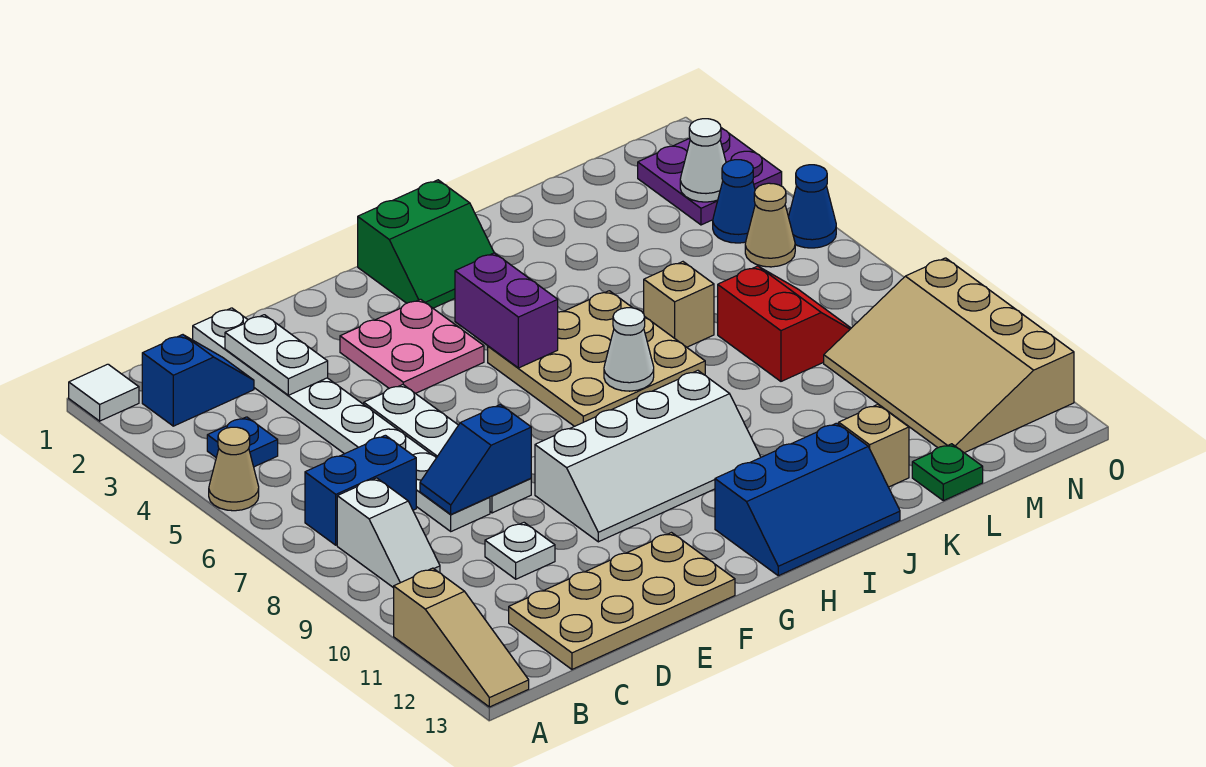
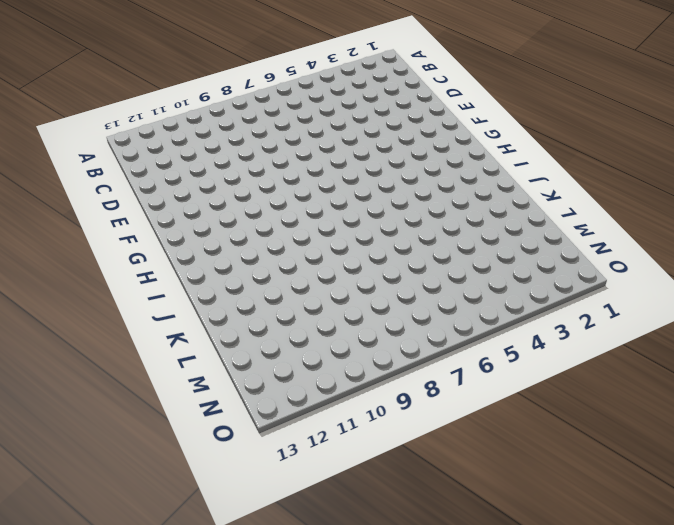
none -> white 1x1 tile [69,364,139,421]
none -> tan 1x1 cone [209,427,259,511]
none -> tan 1x3 slope [394,568,529,707]
none -> blue 1x2 slope [142,335,254,426]

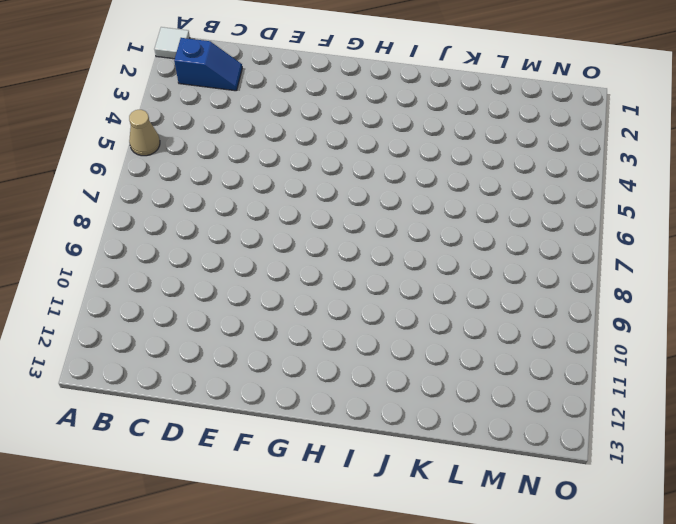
none -> tan 1x3 slope [394,568,529,707]
none -> blue 1x1 plate [207,417,278,467]
none -> blue 1x2 brick [305,435,416,545]
none -> white 1x2 slope [337,478,440,588]

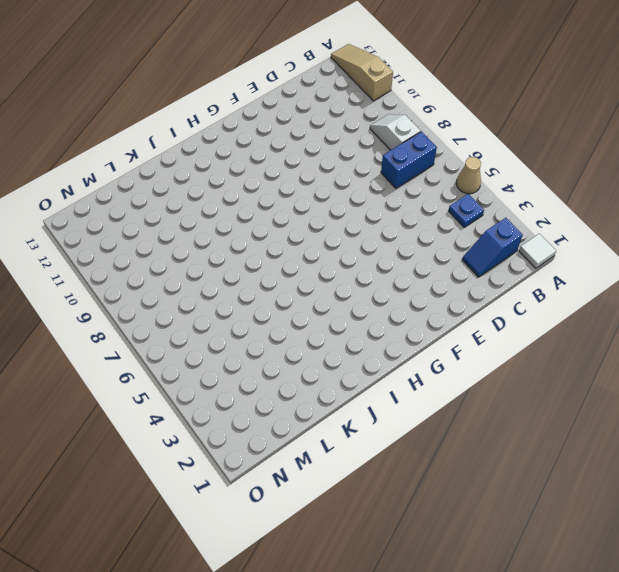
none -> tan 2x4 plate [509,533,735,669]
none -> white 1x8 plate [193,308,490,531]
none -> white 1x1 plate [485,523,555,579]
none -> white 1x4 plate [364,385,531,513]

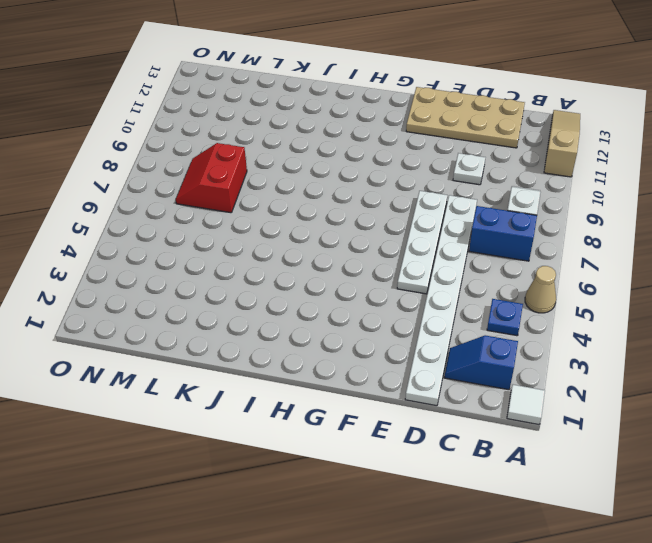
none -> pink 2x2 plate [340,299,484,393]
none -> white 2x4 slope [535,371,761,542]
none -> green 2x2 slope [358,180,494,308]
none -> tan 3x3 plate [488,291,705,426]

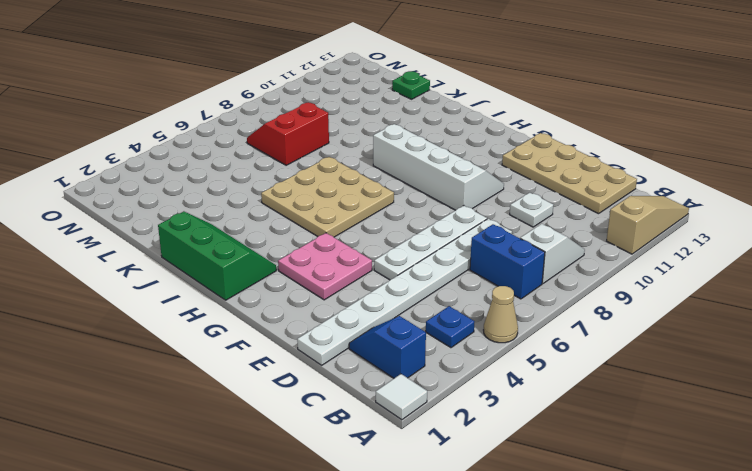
green 2x3 slope [158,211,276,300] -> green 2x2 slope [358,180,494,308]
none -> blue 2x3 slope [715,423,900,576]
none -> tan 1x1 brick [644,262,714,347]
none -> tan 1x1 brick [839,405,909,487]
none -> tan 3x4 slope [824,258,1074,453]

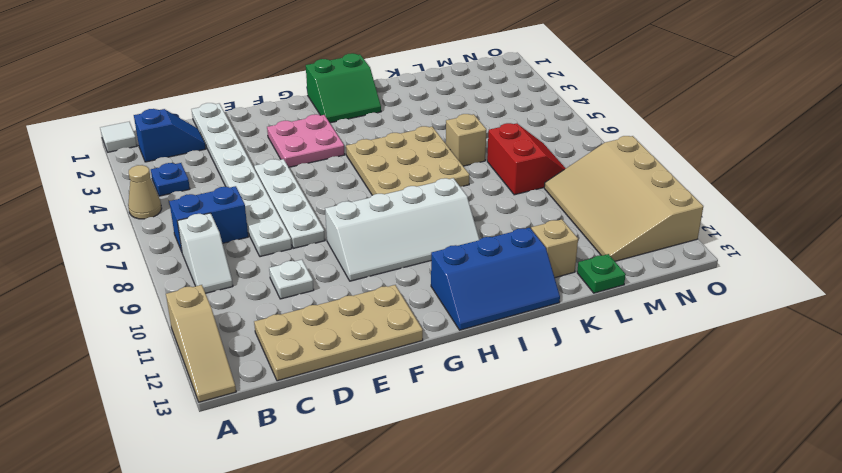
none -> purple 2x2 plate [638,128,782,225]
none -> blue 1x1 cone [713,160,755,243]
none -> tan 1x1 cone [745,183,795,267]
none -> blue 1x1 cone [789,165,836,248]

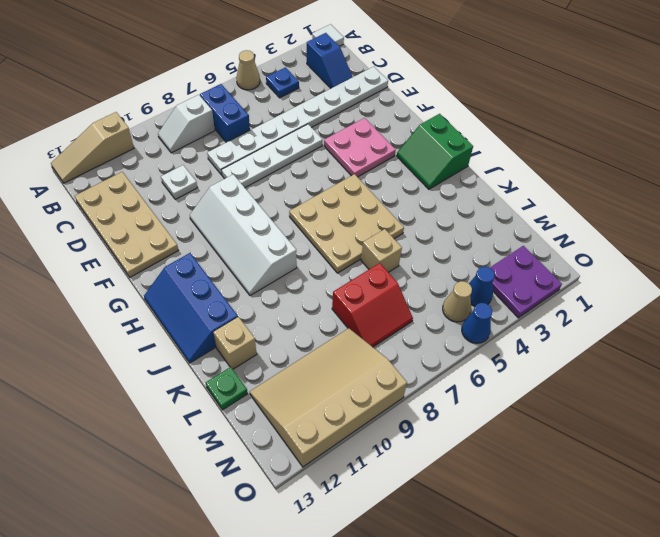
none -> white 1x2 plate [225,315,328,395]
none -> blue 1x2 slope [420,405,531,514]
none -> purple 1x2 brick [455,253,558,368]
none -> white 1x1 cone [604,308,654,391]

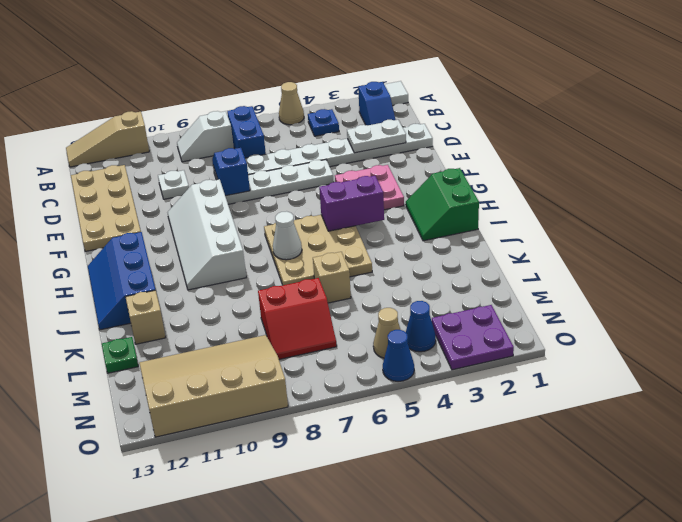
none -> white 1x1 cone [680,119,726,202]

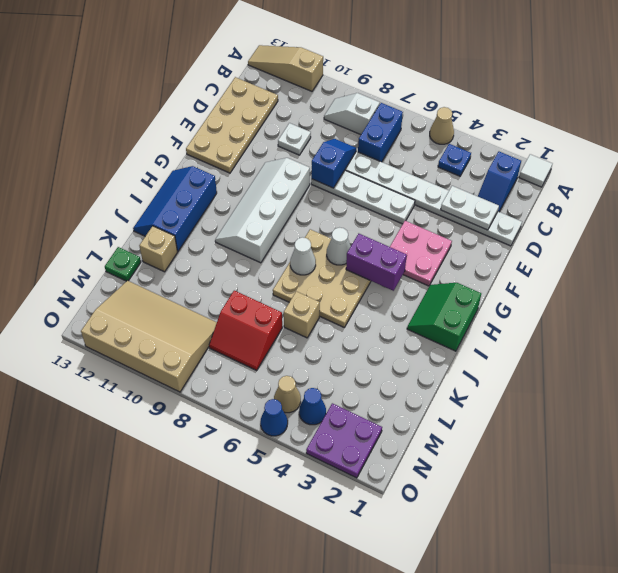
white 1x1 cone [327,228,351,265] -> white 1x1 cone moved to [680,119,726,202]

